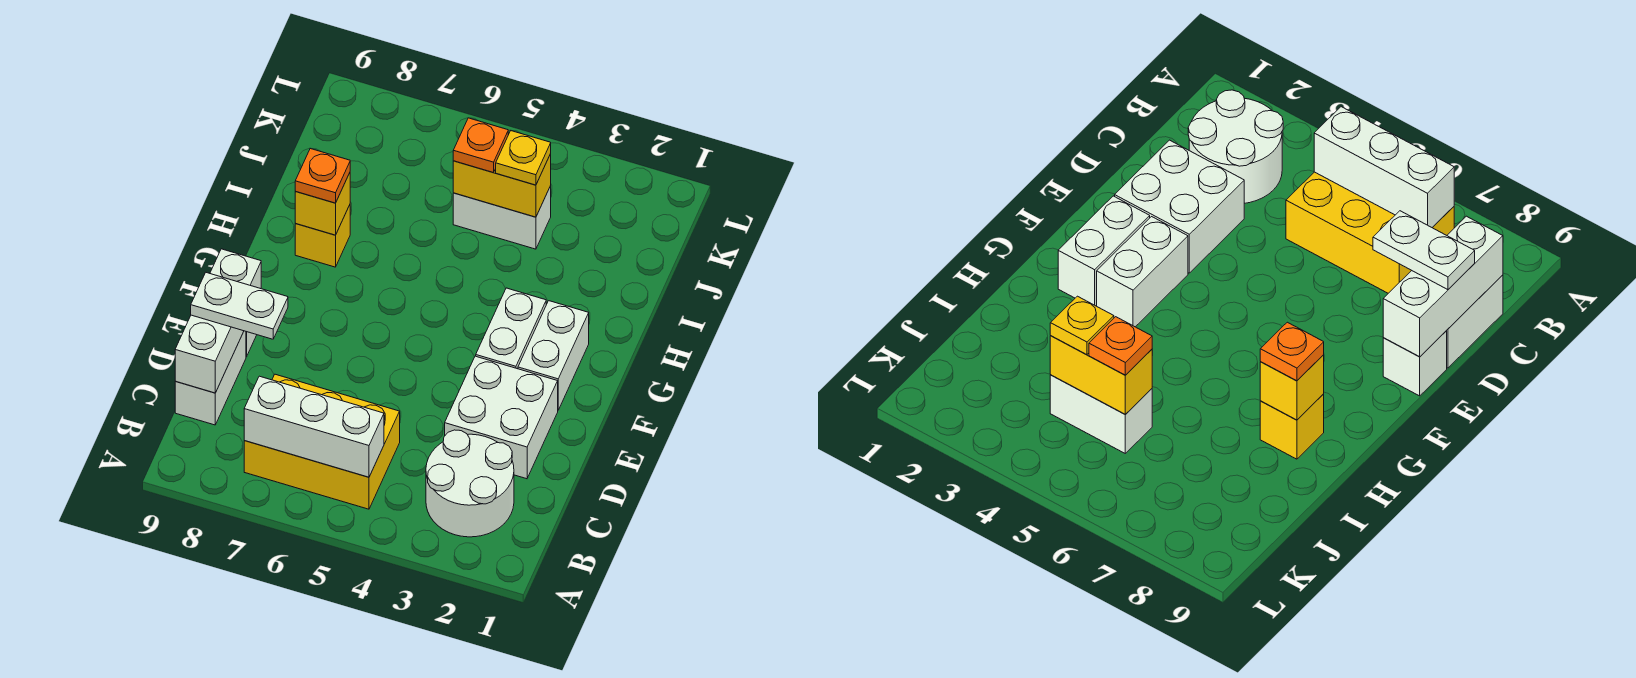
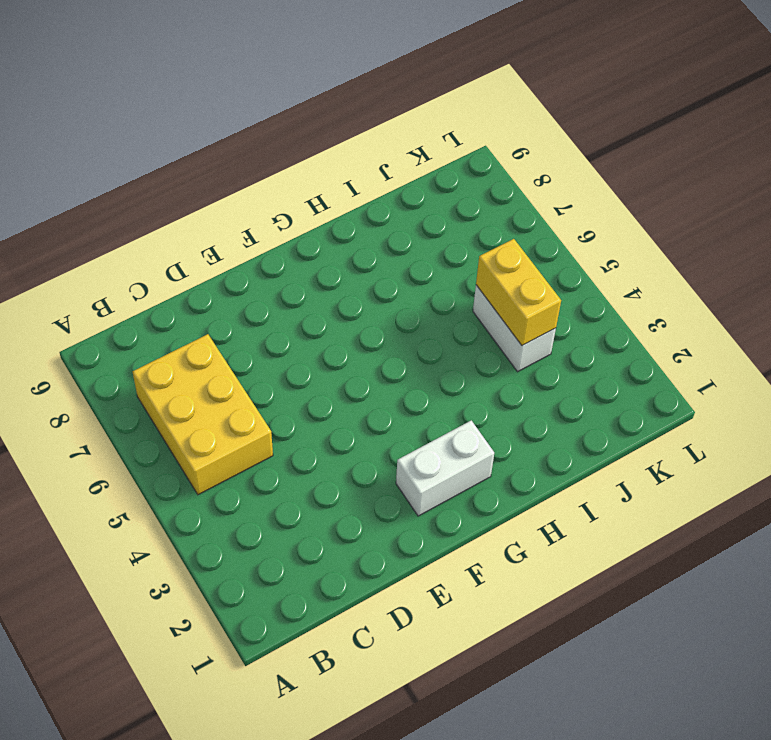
none -> white 2x2 round brick [426,430,514,537]
none -> white 1x2 brick [175,331,246,425]
none -> white 2x2 brick [445,356,558,479]

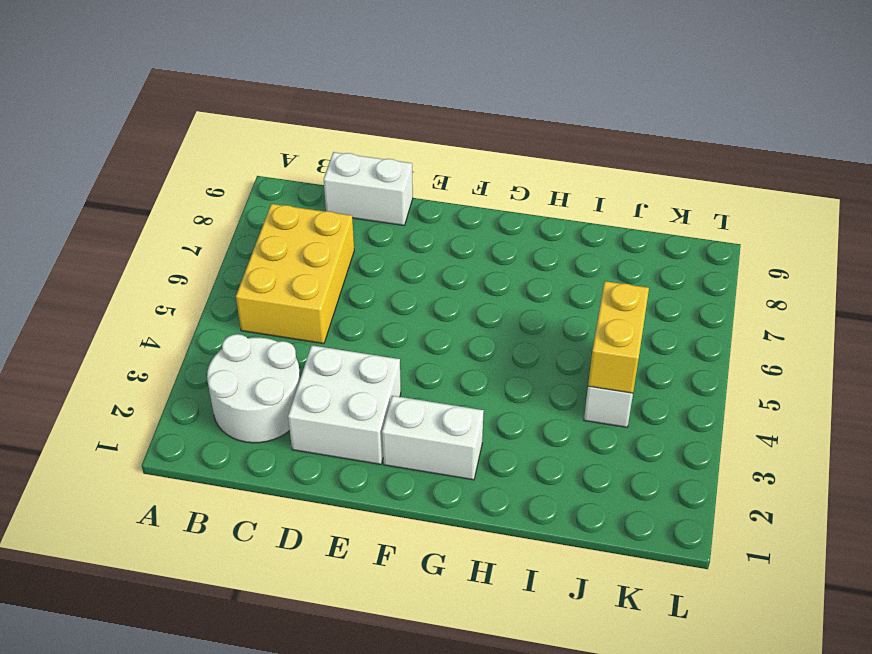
none -> white 1x1 brick [1383,331,1447,396]
none -> white 1x2 brick [476,288,546,369]
none -> yellow 1x1 brick [295,205,350,267]

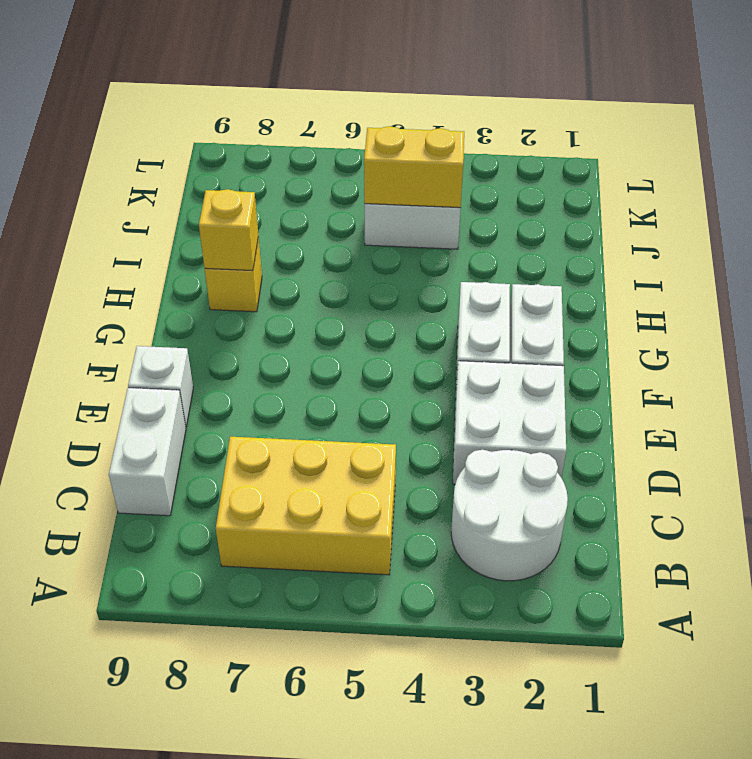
none -> white 1x3 brick [244,376,384,477]
none -> white 1x3 brick [175,249,261,393]
none -> white 1x2 plate [191,273,288,339]

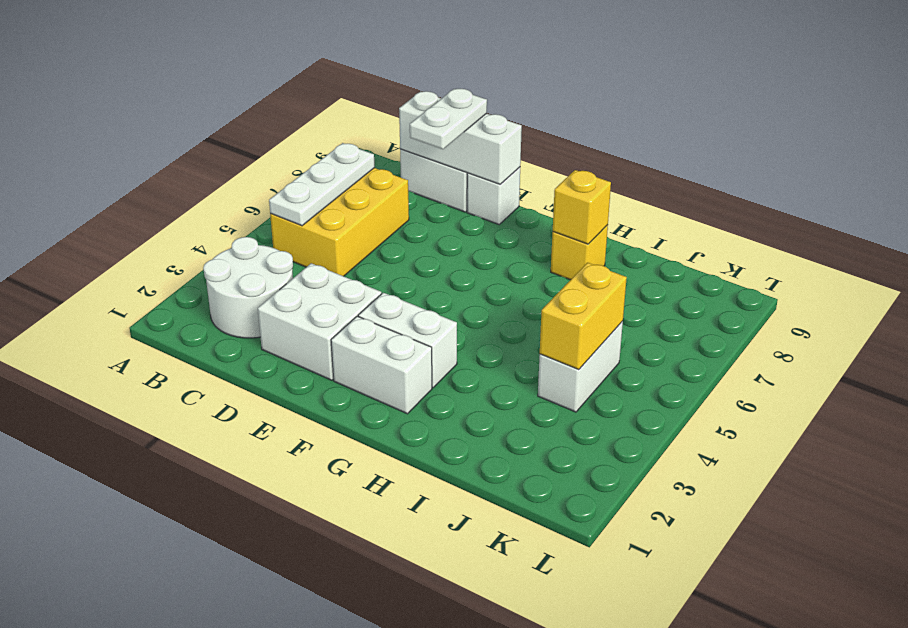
white 1x3 plate [269,143,375,226] -> white 1x3 brick [244,376,384,477]
none -> orange 1x1 plate [295,148,350,203]
none -> yellow 1x1 plate [496,130,551,185]
none -> orange 1x1 plate [453,118,508,173]

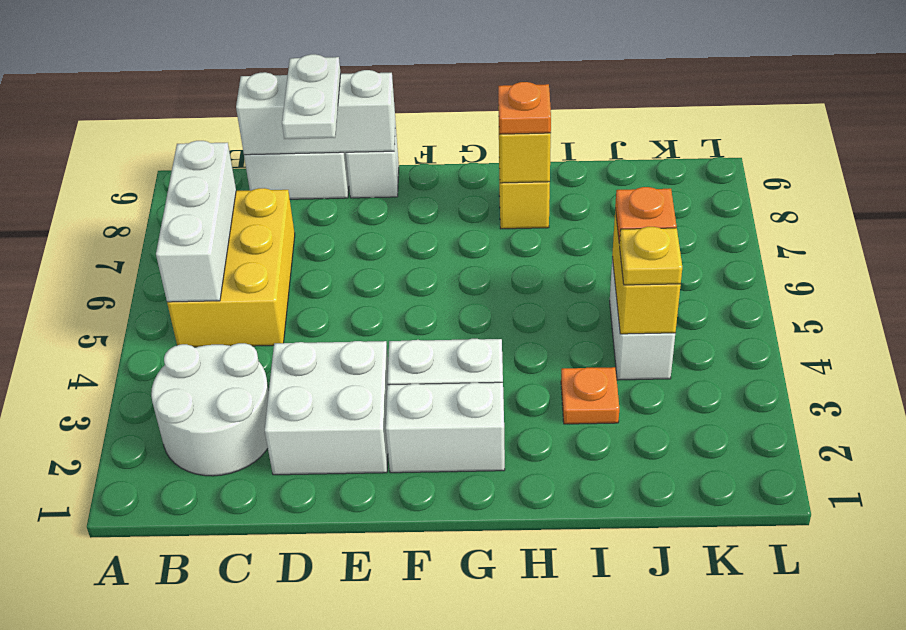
orange 1x1 plate [561,367,619,424] -> none

